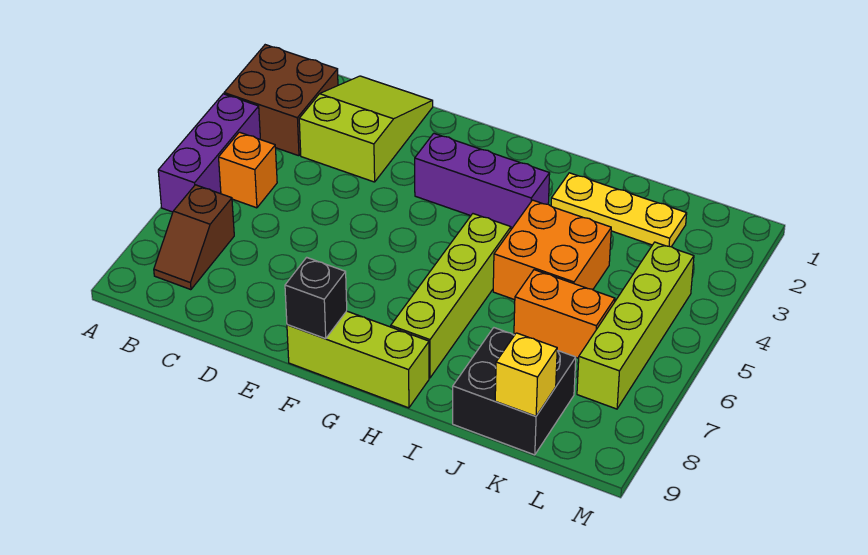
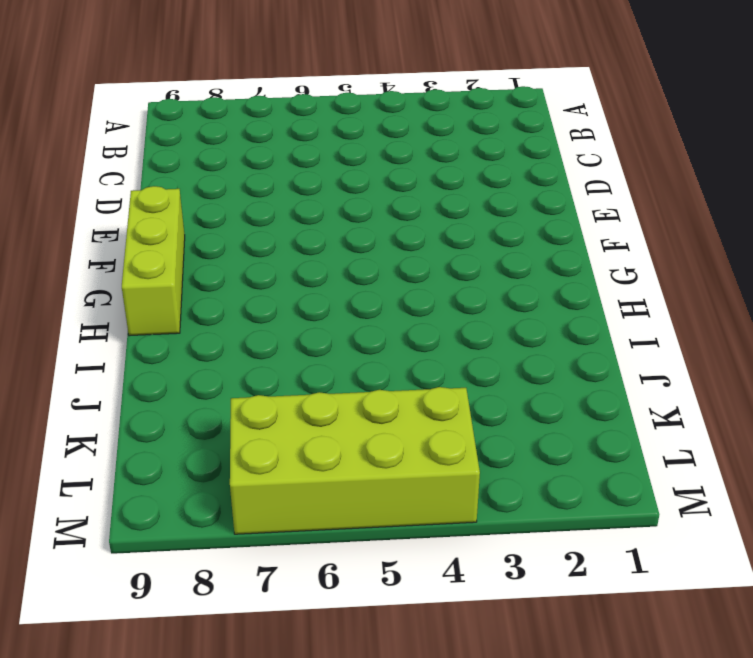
lime 2x4 brick [230,387,480,534] -> lime 1x4 brick [577,242,694,409]
none -> brown 2x2 brick [224,45,338,156]
none -> purple 1x3 brick [158,94,260,212]
none -> orange 1x1 brick [219,132,277,208]

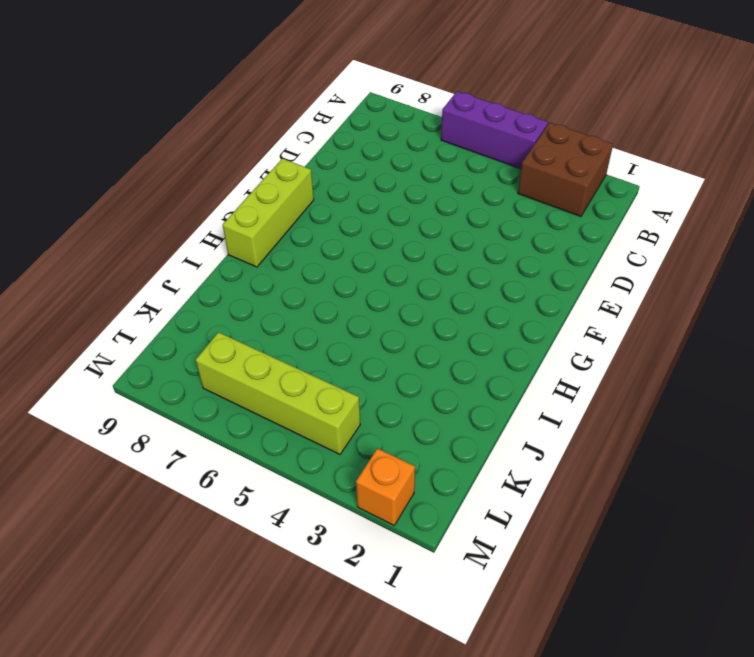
orange 1x1 brick [356,448,415,525] -> orange 1x1 brick moved to [219,132,277,208]
none -> brown 1x2 slope [154,185,234,290]
none -> lime 2x3 slope [299,76,433,182]
none -> purple 1x3 brick [415,133,550,229]

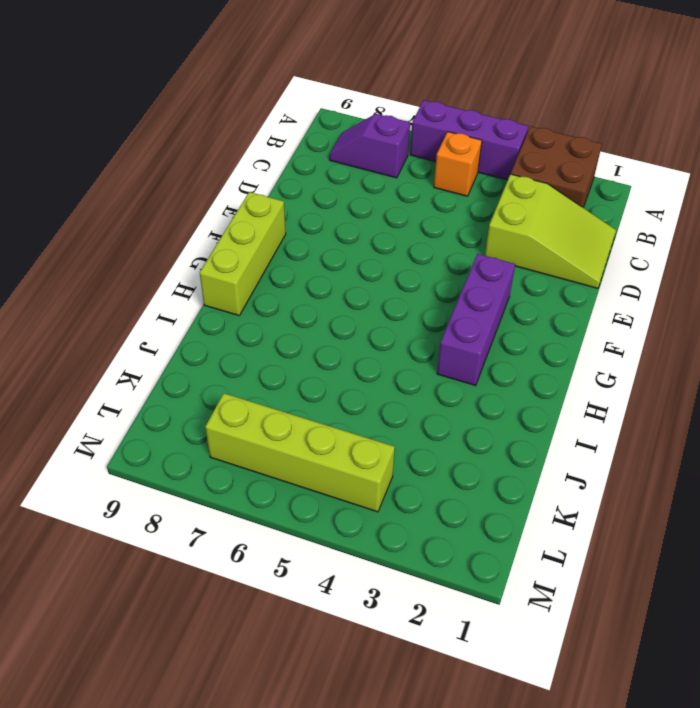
purple 1x2 slope [329,114,410,178] -> brown 1x2 slope [154,185,234,290]
none -> lime 1x4 brick [391,214,511,378]
none -> yellow 1x3 plate [551,173,687,247]
none -> orange 2x2 brick [493,200,611,300]

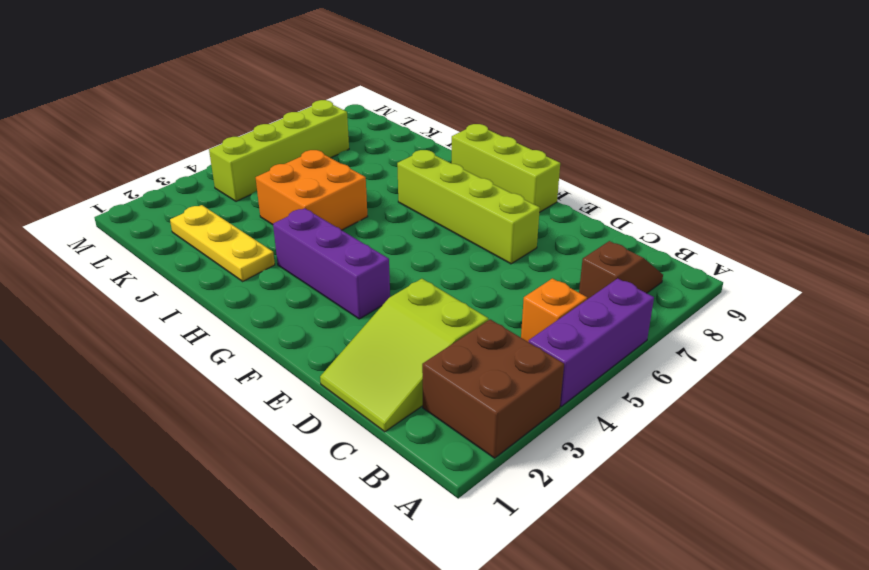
lime 1x4 brick [397,150,540,264] -> lime 1x4 brick turned to [391,214,511,378]
none -> orange 1x2 brick [514,270,615,358]
none -> black 2x2 brick [453,328,576,455]
none -> black 1x1 brick [285,257,347,339]

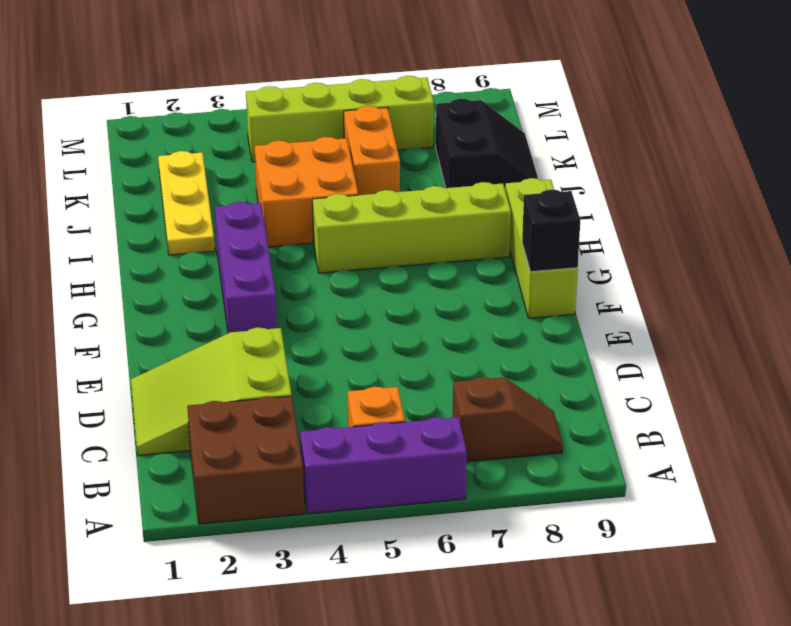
black 2x2 slope [436,98,538,188] -> black 2x2 brick [453,328,576,455]
none -> yellow 1x1 brick [495,333,557,416]

